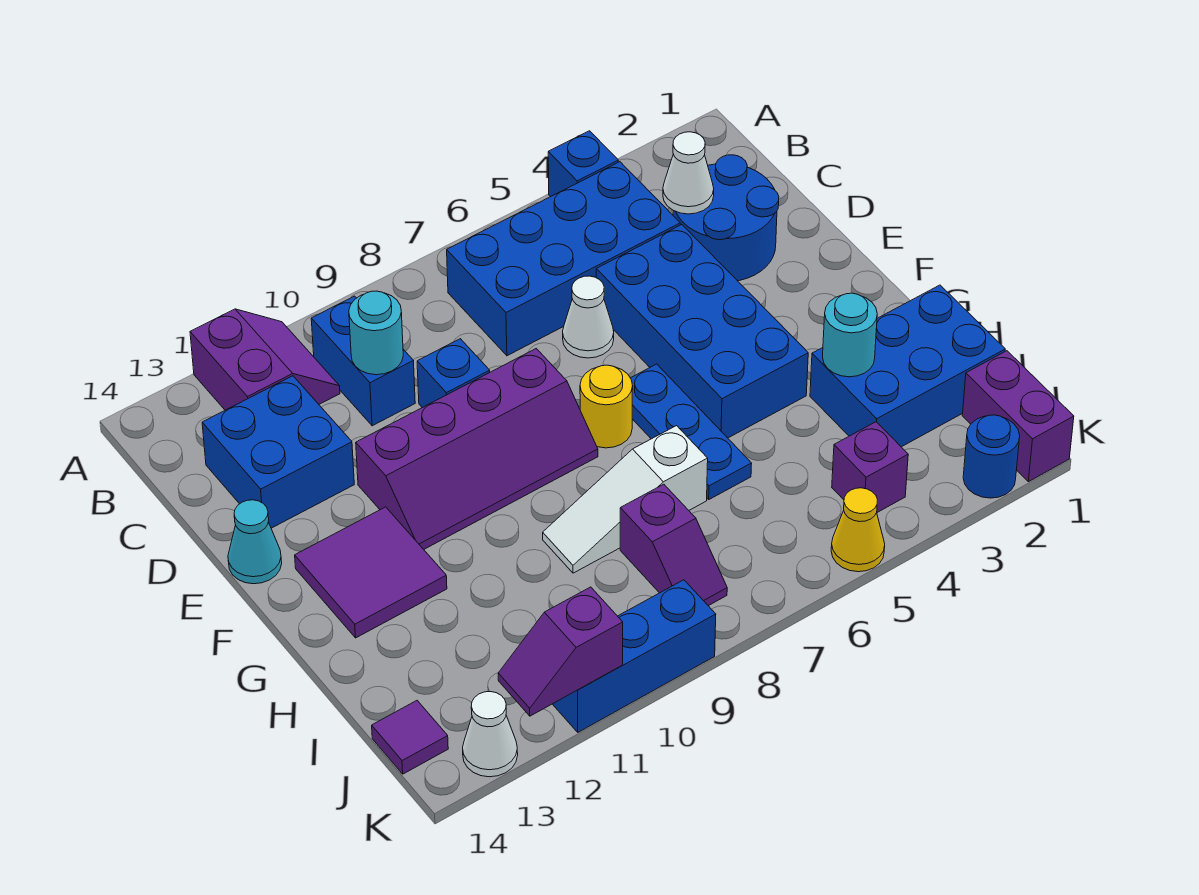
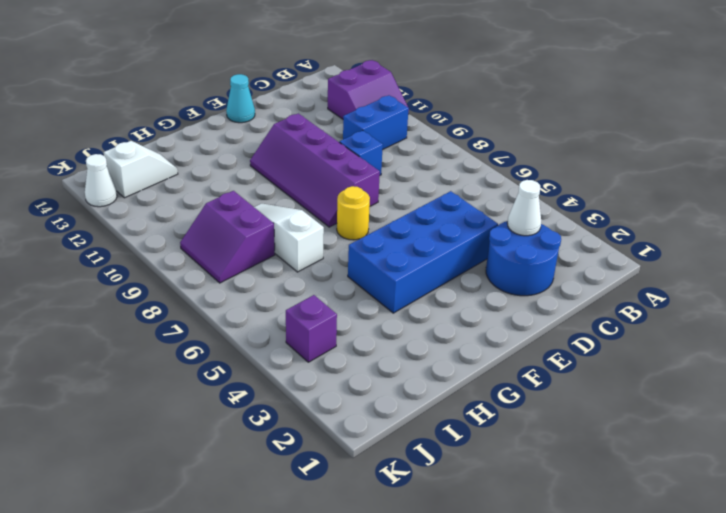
purple 2x2 slope [180,191,275,283] -> purple 1x2 slope [620,484,727,606]
white 1x2 slope [104,141,178,198] -> none
none -> blue 1x1 brick [548,131,618,197]
none -> blue 2x4 brick [447,162,680,356]
none -> blue 2x2 brick [202,376,354,528]

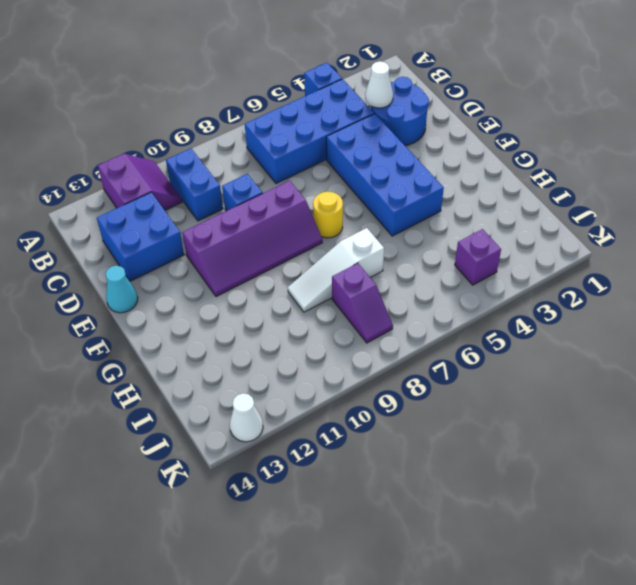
none -> white 1x1 cone [563,276,614,358]
none -> blue 1x3 plate [631,364,752,499]
none -> purple 2x2 tile [295,507,447,638]

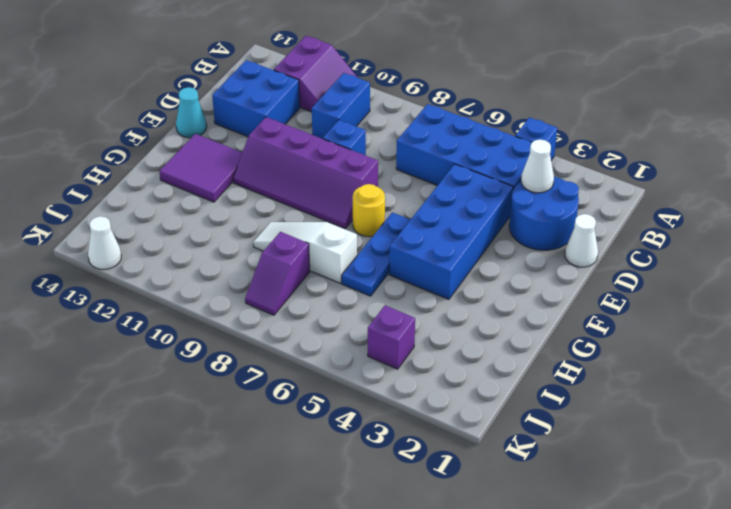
white 1x1 cone [565,214,598,267] -> white 1x1 cone moved to [563,276,614,358]
none -> blue 2x3 brick [810,285,1005,447]
none -> purple 1x2 brick [962,351,1074,482]
none -> purple 1x1 tile [372,701,448,774]

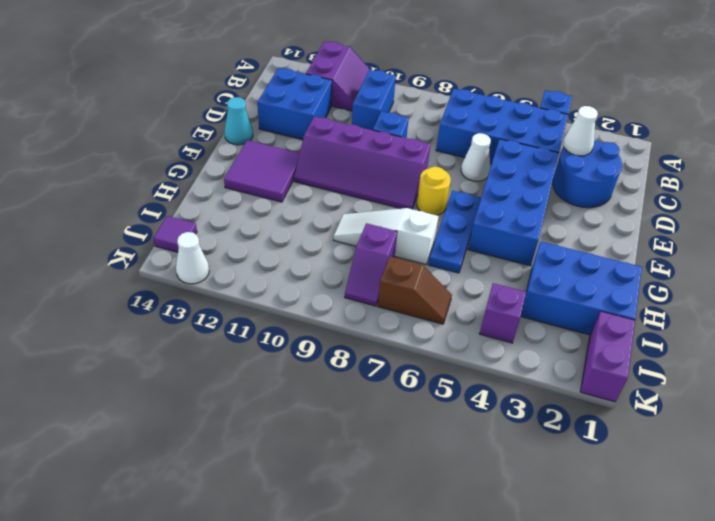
brown 1x2 slope [378,256,452,324] -> none
none -> blue 1x1 round brick [963,415,1020,498]
none -> yellow 1x1 cone [831,488,885,572]
none -> blue 1x3 brick [553,580,716,732]

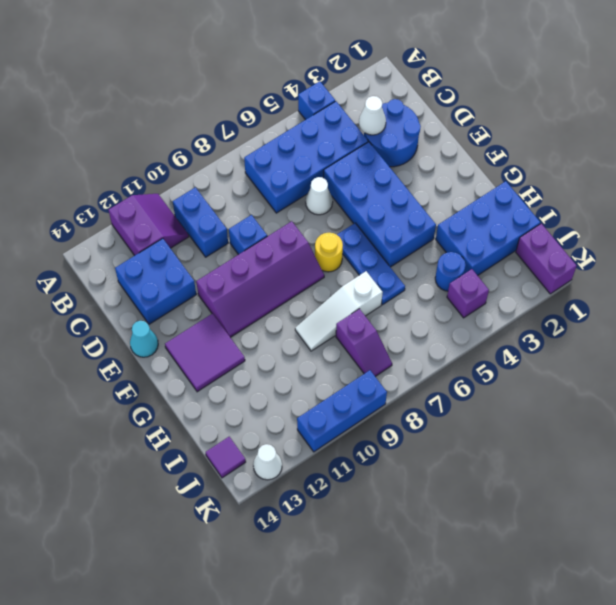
blue 1x1 round brick [435,252,465,291] -> blue 1x1 round brick moved to [963,415,1020,498]
none -> yellow 1x1 cone [831,488,885,572]
none -> cyan 1x1 round brick [349,291,403,375]
none -> cyan 1x1 round brick [823,293,877,377]

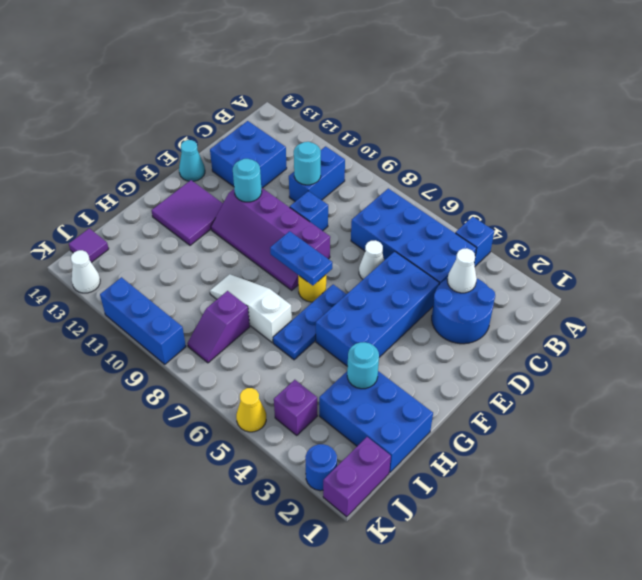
cyan 1x1 round brick [233,159,262,202] -> none
blue 1x2 plate [270,231,332,286] -> none
none -> purple 2x2 slope [190,309,340,410]
none -> purple 1x2 slope [498,587,623,716]

